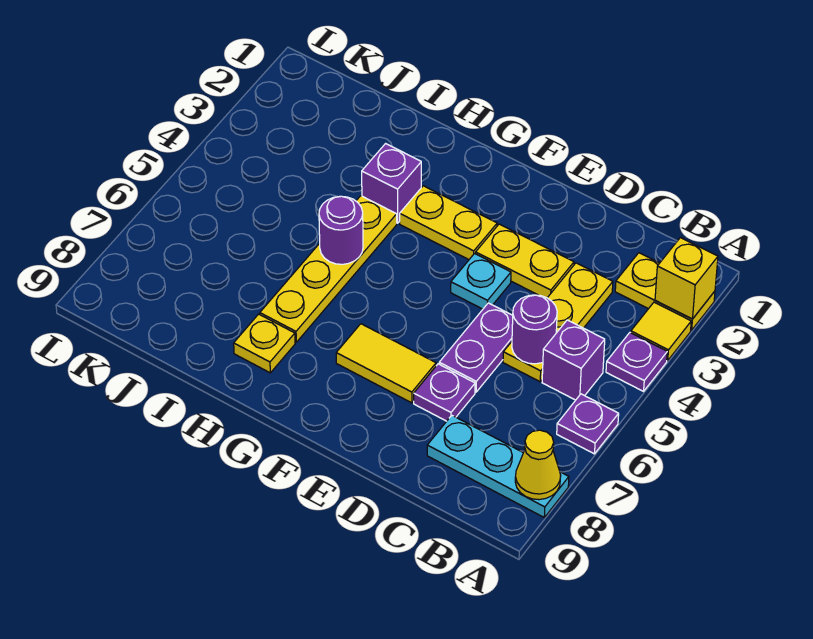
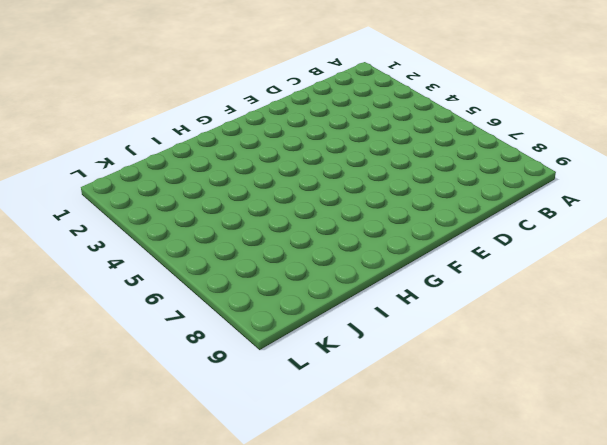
none -> yellow 1x2 plate [615,253,715,330]
none -> yellow 1x1 tile [631,302,691,361]
none -> purple 1x1 plate [606,333,667,391]

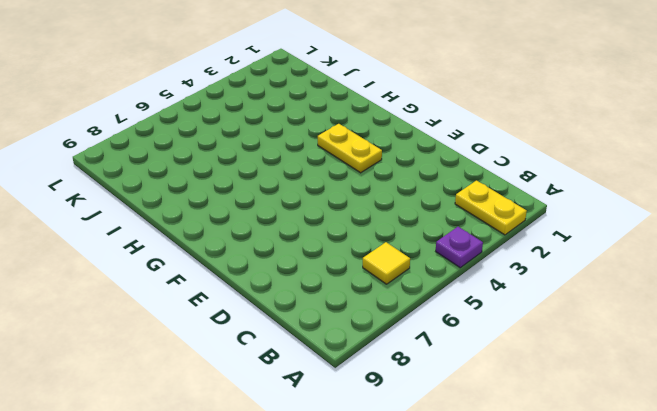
yellow 1x1 tile [363,242,410,284] -> yellow 1x1 tile moved to [631,302,691,361]
none -> purple 1x1 plate [557,394,619,454]
none -> cyan 1x3 plate [427,415,569,517]
none -> purple 1x1 brick [542,320,605,400]

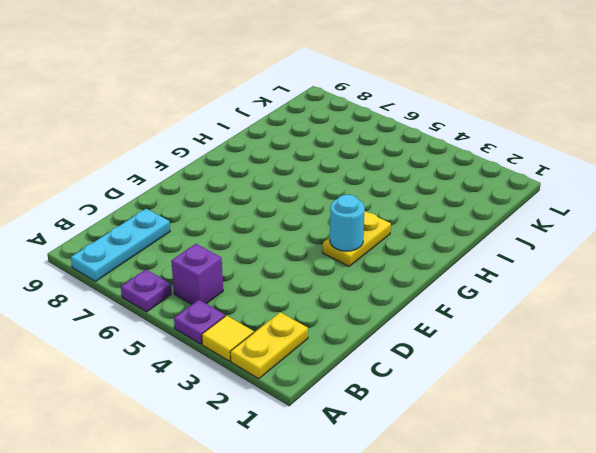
cyan 1x1 round brick [330,195,365,251] -> none
none -> yellow 1x3 plate [503,263,613,382]
none -> yellow 1x2 plate [476,224,574,298]
none -> purple 1x2 plate [439,303,513,392]

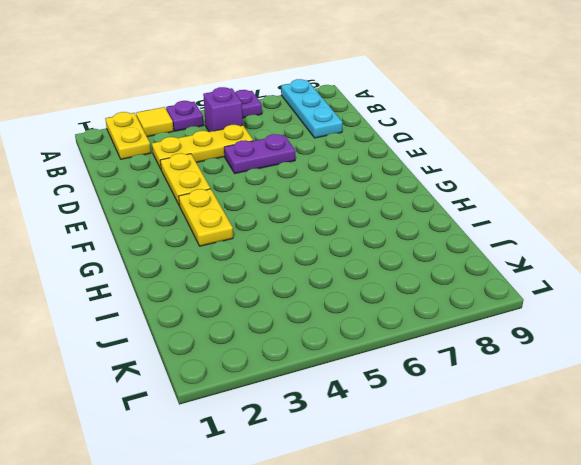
none -> purple 1x1 plate [414,364,475,421]
none -> cyan 1x1 plate [451,254,511,309]
none -> yellow 1x2 tile [336,324,436,403]

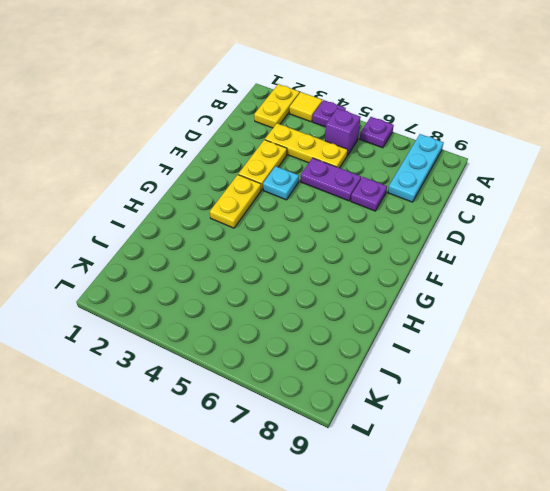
none -> yellow 1x2 tile [336,324,436,403]
none -> purple 1x1 brick [362,144,421,223]
none -> yellow 1x4 plate [260,196,397,342]

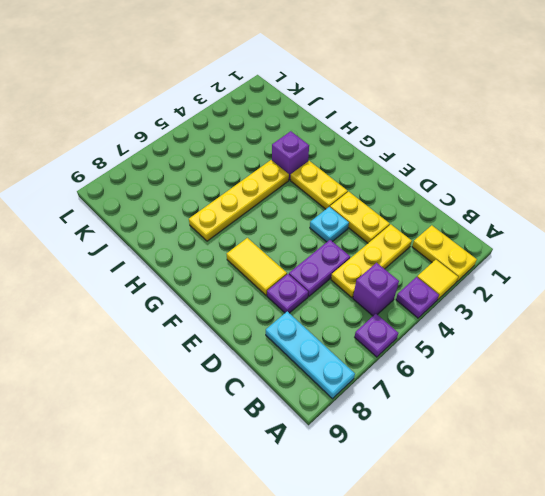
none -> yellow 1x1 plate [234,314,295,373]
none -> yellow 1x1 brick [655,238,718,319]
none -> yellow 1x1 cone [515,430,561,500]

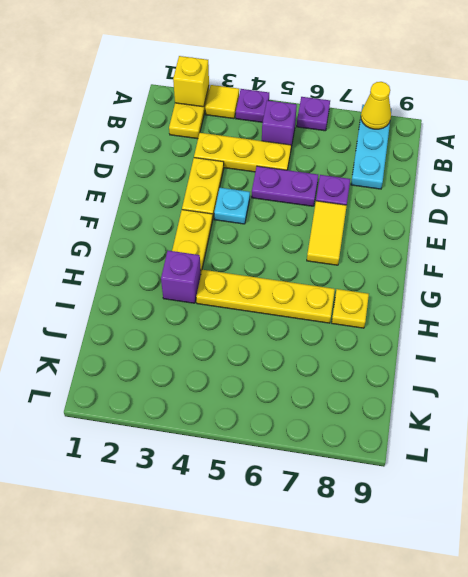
none -> purple 1x1 round brick [512,295,557,364]
none -> purple 1x1 round brick [319,196,363,264]

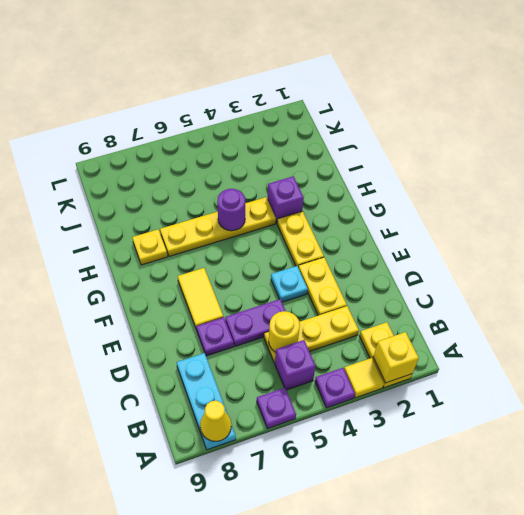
yellow 1x1 round brick [269,311,300,352] -> purple 1x1 round brick [512,295,557,364]

